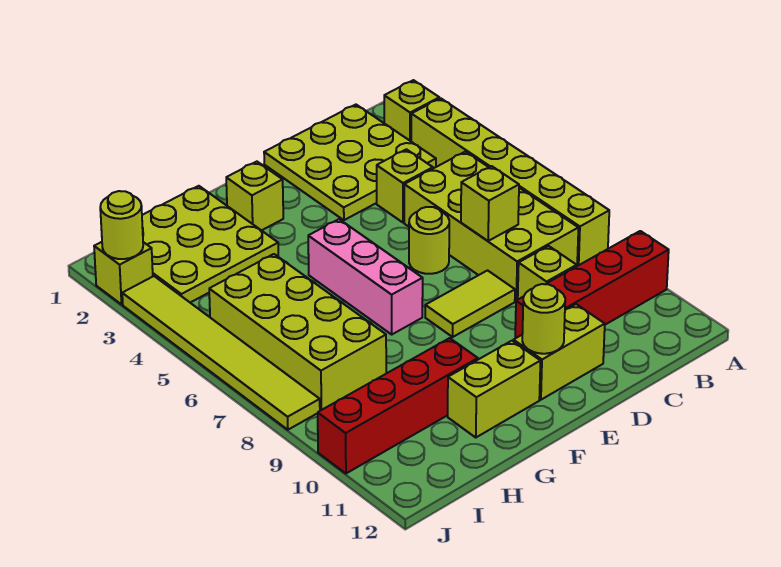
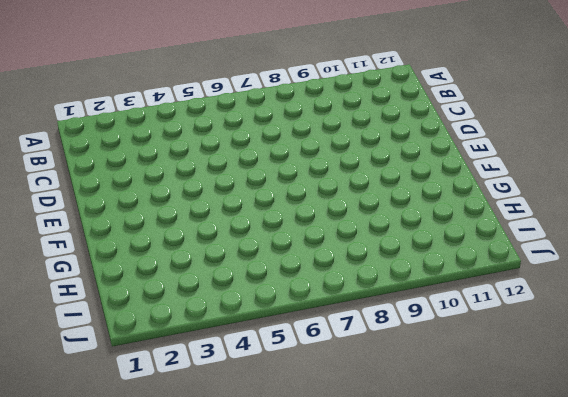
none -> lime 1x1 brick [384,80,439,141]
none -> lime 1x6 brick [411,98,609,266]
none -> red 1x4 brick [515,231,669,338]

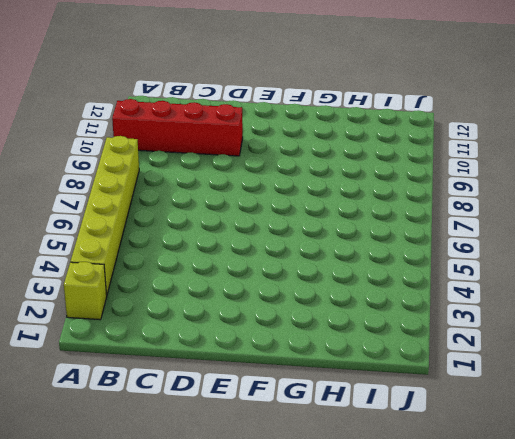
none -> lime 3x3 plate [264,105,436,220]
none -> lime 2x4 brick [404,152,578,301]
none -> lime 1x1 brick [377,149,433,222]

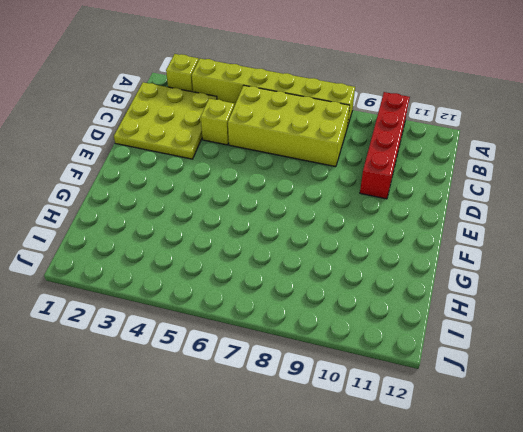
none -> lime 1x1 brick [518,246,577,299]
none -> lime 1x1 round brick [409,207,449,274]
none -> lime 1x2 tile [425,271,515,337]

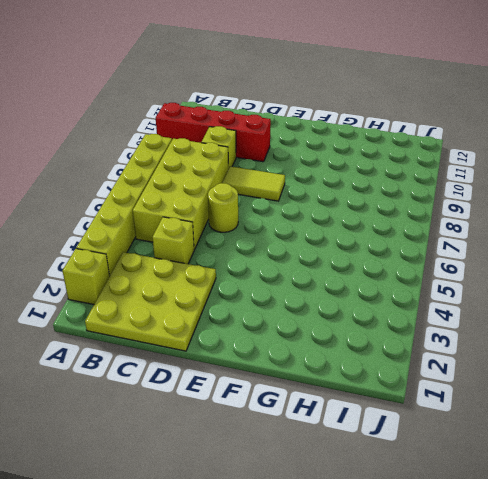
none -> lime 1x2 brick [513,304,605,400]
none -> lime 1x1 brick [226,162,283,231]
none -> pink 1x3 brick [308,219,423,334]

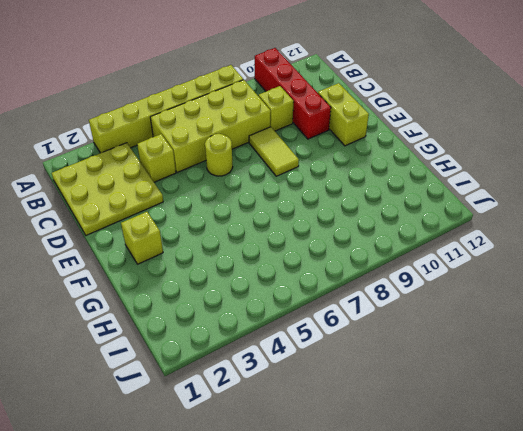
none -> lime 1x1 brick [384,80,439,141]
none -> pink 1x3 brick [308,219,423,334]
none -> lime 1x2 brick [448,341,540,437]

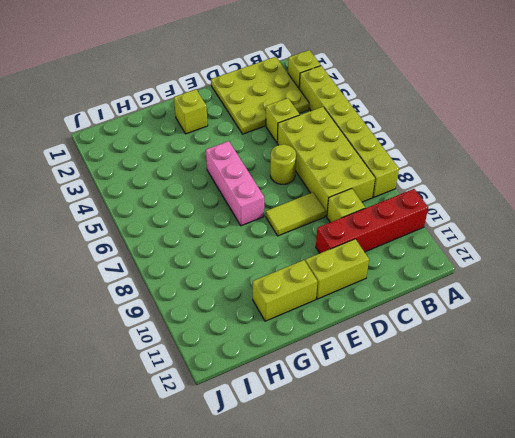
none -> lime 3x3 plate [142,186,278,303]
none -> red 1x4 brick [318,338,478,473]
none -> lime 2x4 brick [209,254,386,410]

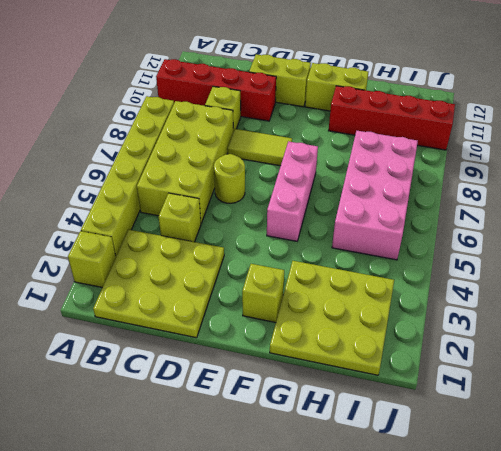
pink 2x4 brick [332,131,418,260] -> lime 2x4 brick [209,254,386,410]
none -> lime 1x1 brick [94,242,153,304]
none -> lime 1x6 tile [122,276,320,430]
none -> lime 1x1 brick [461,166,519,241]

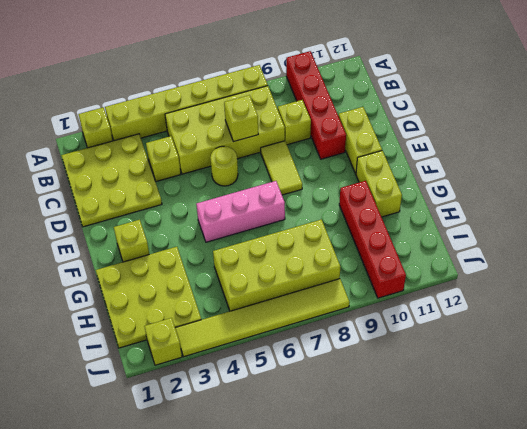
none -> lime 1x1 round brick [522,284,565,354]
none -> lime 1x1 round brick [100,191,143,259]

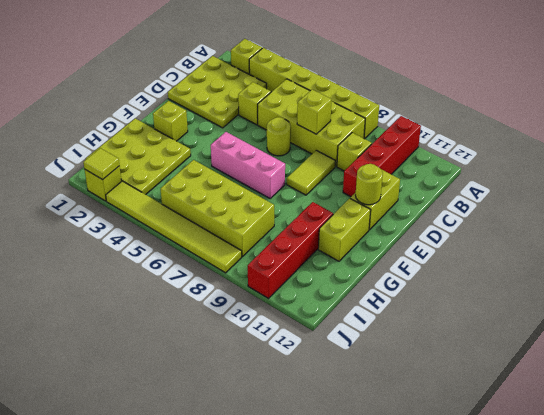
lime 1x1 tile [83,148,119,180] -> lime 1x1 round brick [100,191,143,259]

